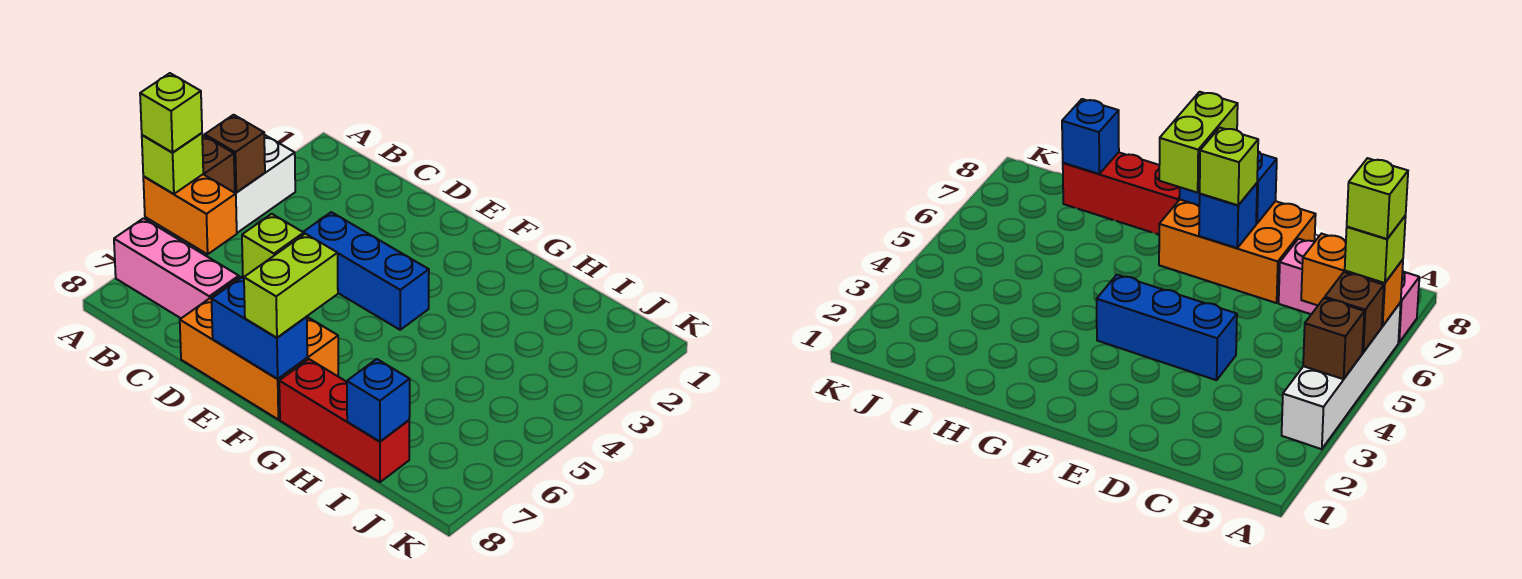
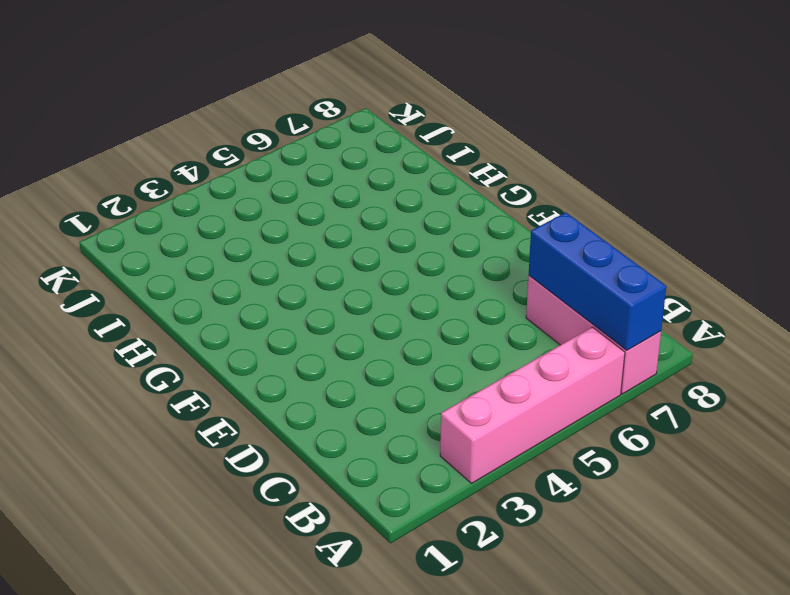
pink 1x4 brick [440,327,625,483] -> white 1x4 brick [145,135,295,255]
blue 1x3 brick [529,212,666,350] -> blue 1x3 brick moved to [303,212,429,330]
none -> orange 2x3 brick [180,277,338,419]
none -> red 1x3 brick [279,359,409,482]
none -> brown 1x1 brick [205,115,265,193]

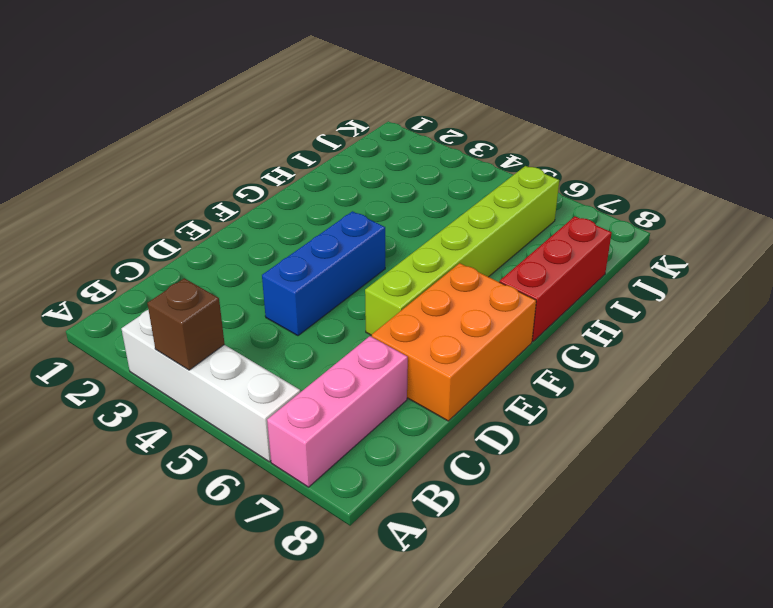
lime 1x6 brick [365,166,559,335] -> none
none -> brown 1x1 brick [202,135,235,193]
none -> orange 1x2 brick [143,174,237,254]
none -> blue 1x1 brick [1199,183,1257,248]

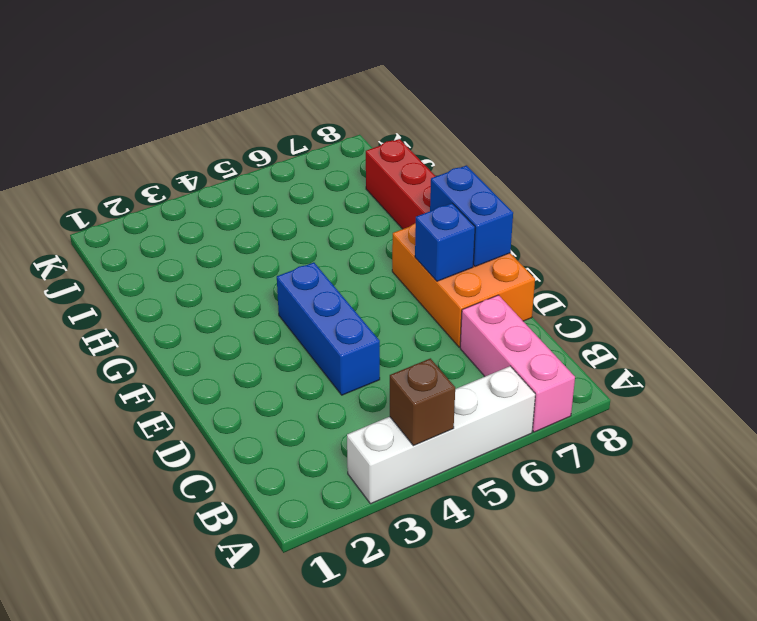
none -> brown 1x1 brick [202,135,235,193]
none -> orange 1x2 brick [143,174,237,254]
none -> blue 1x1 brick [347,359,410,441]

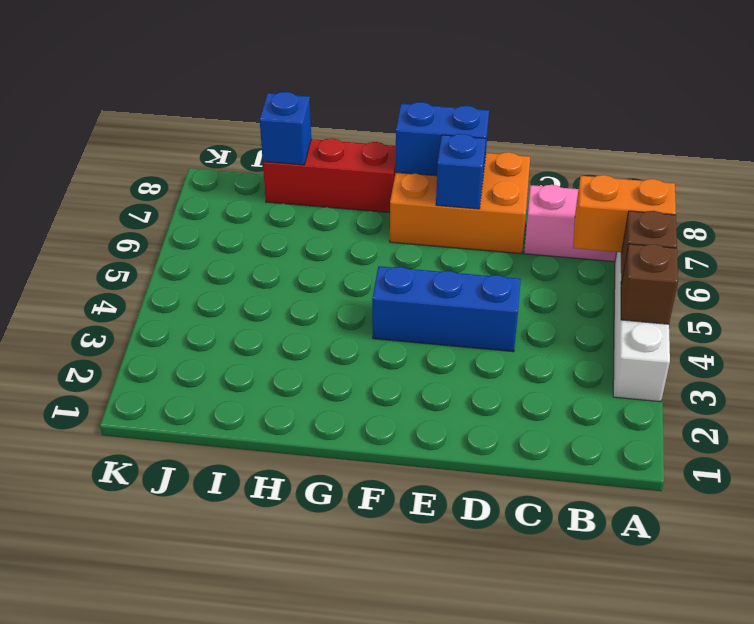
none -> lime 1x1 brick [142,133,203,194]
none -> lime 1x1 brick [242,214,304,277]
none -> lime 1x2 brick [244,234,338,338]

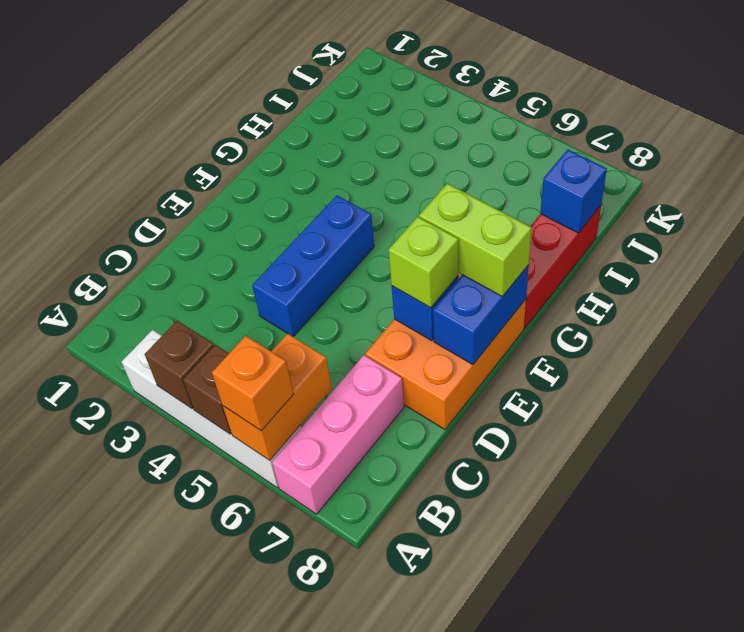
orange 1x1 brick [212,336,293,431] -> lime 1x1 brick [142,133,203,194]
none -> lime 1x1 brick [140,73,202,153]

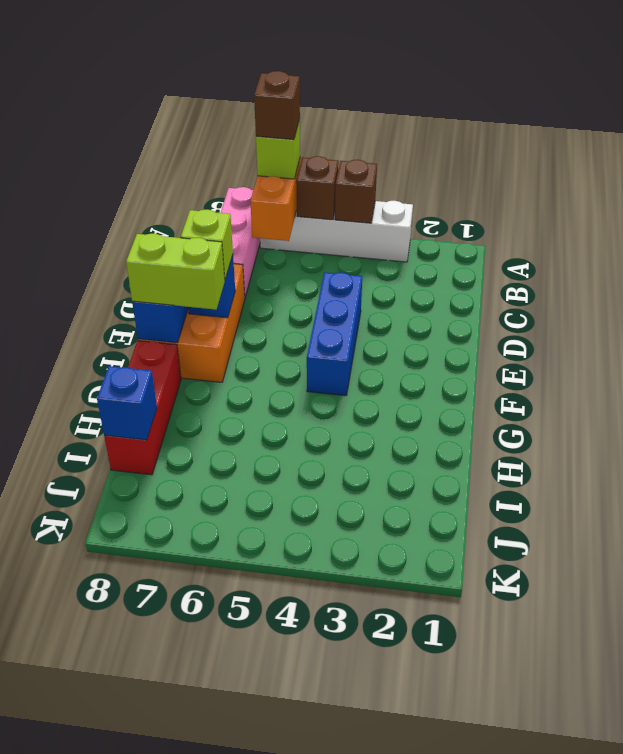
brown 1x1 brick [254,71,300,140] -> lime 1x1 brick [140,73,202,153]

